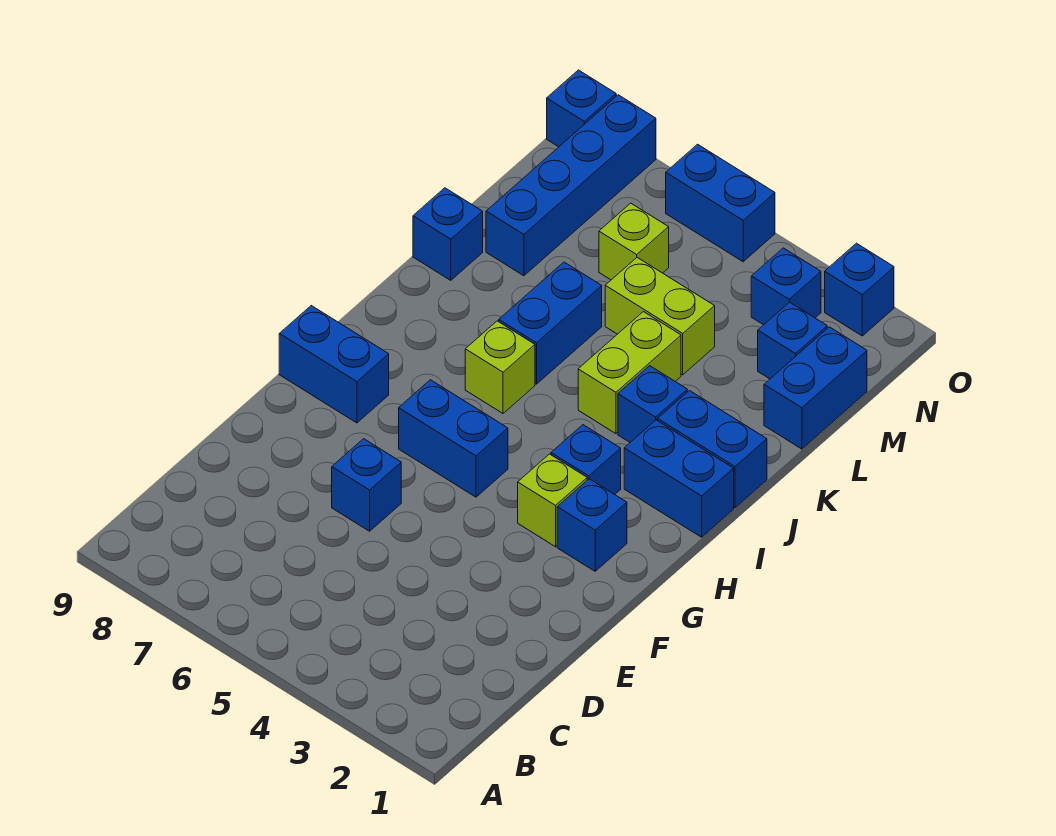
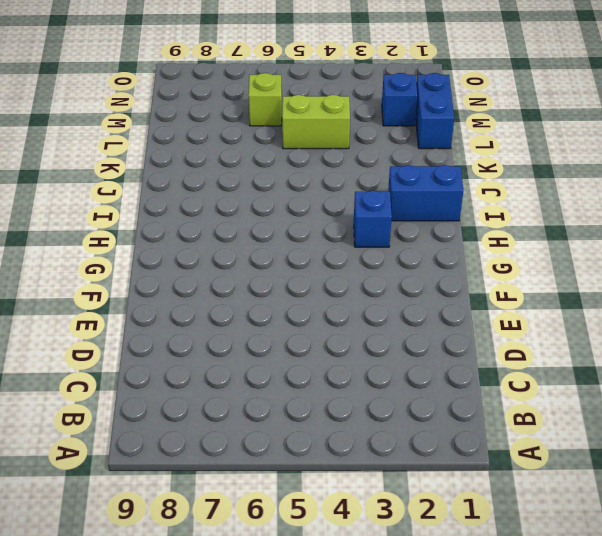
none -> blue 1x1 brick [332,439,401,531]
none -> blue 1x1 brick [557,479,627,571]
none -> lime 1x1 brick [518,454,587,547]

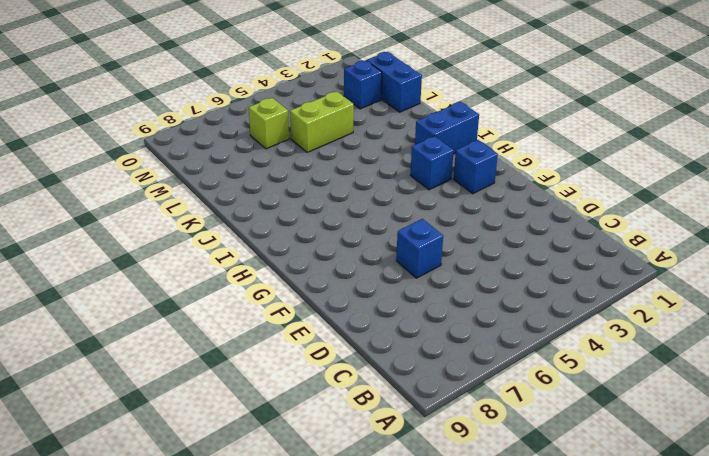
none -> lime 1x1 brick [518,454,587,547]
none -> blue 1x2 brick [399,380,508,497]
none -> blue 1x2 brick [279,306,389,423]

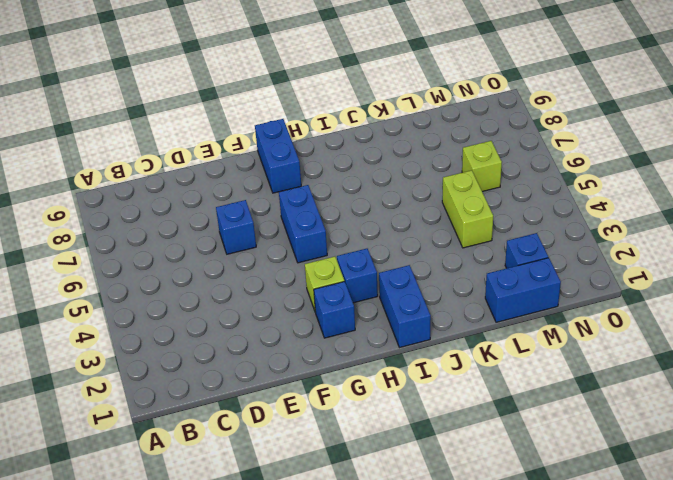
none -> lime 1x1 brick [465,321,535,413]
none -> blue 1x2 brick [658,391,767,508]
none -> blue 1x1 brick [618,366,687,442]

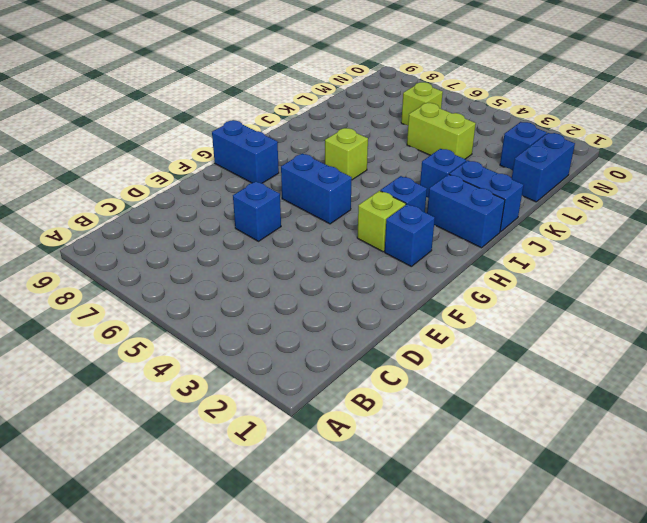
none -> lime 1x2 brick [578,312,681,434]
none -> blue 1x2 brick [499,262,602,384]
none -> blue 1x1 brick [413,188,483,280]

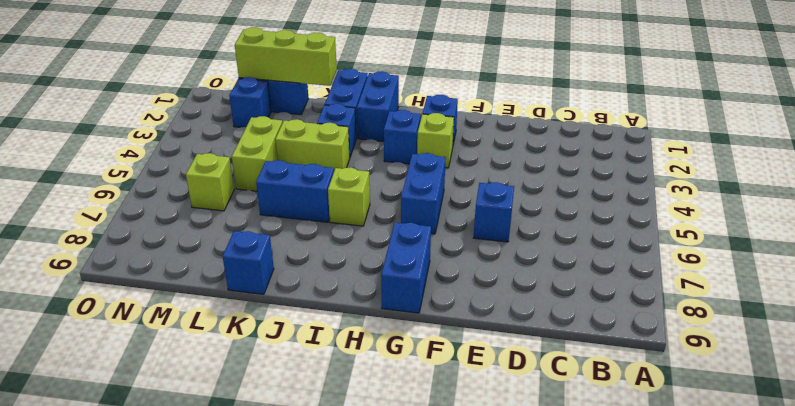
lime 1x3 brick [235,27,337,86] -> none
none -> blue 1x4 brick [486,95,656,276]
none -> blue 1x1 brick [751,248,821,325]
none -> blue 1x1 brick [825,243,894,336]

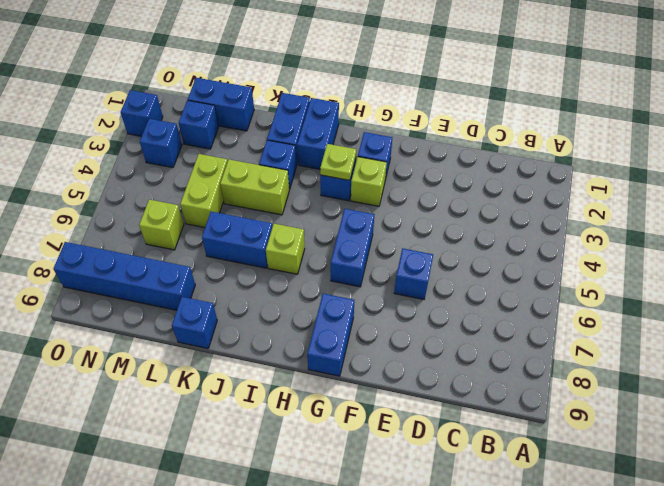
lime 1x1 plate [320,144,356,180] -> none
none -> blue 1x2 brick [666,144,775,262]
none -> blue 1x1 brick [547,70,616,147]

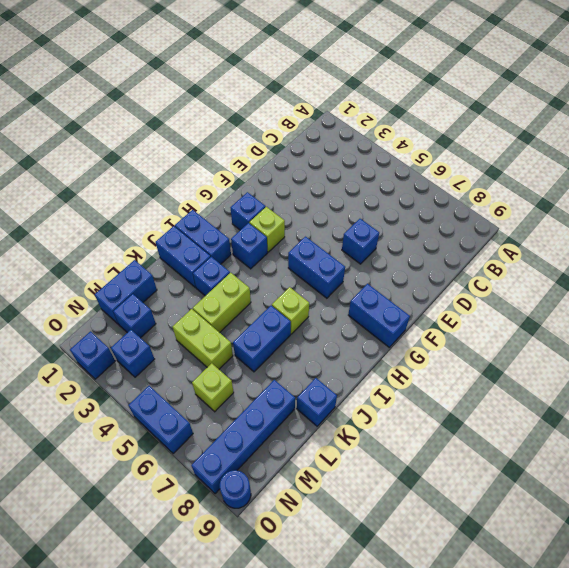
blue 1x1 round brick [220,470,251,508] -> blue 1x1 brick [547,70,616,147]

